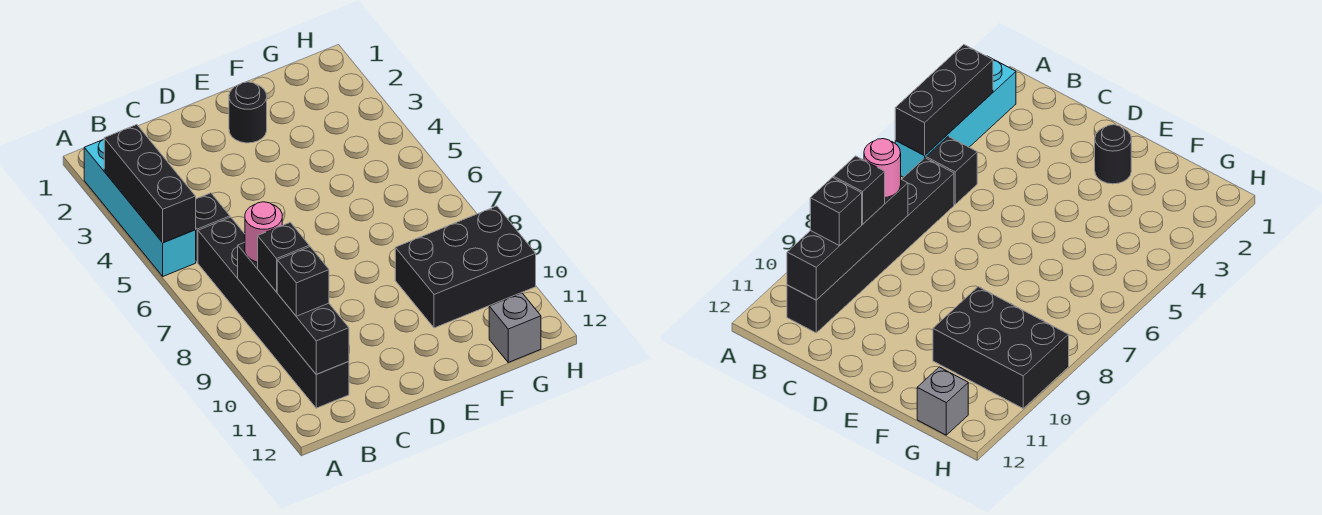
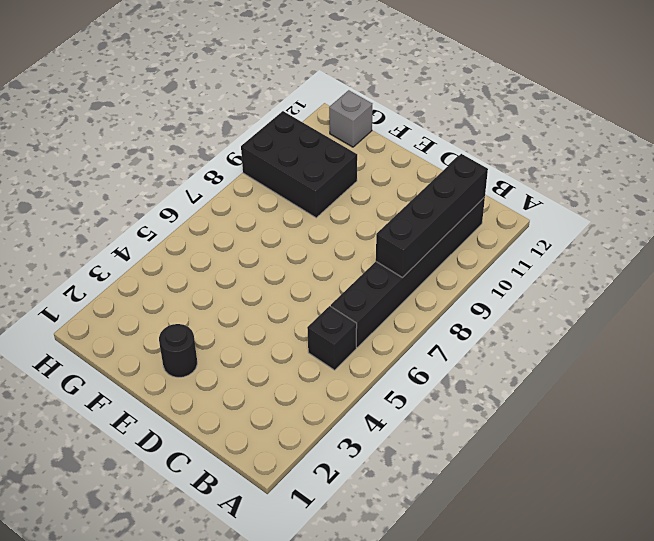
none -> cyan 1x4 brick [84,139,196,276]
none -> black 1x3 brick [104,125,196,243]

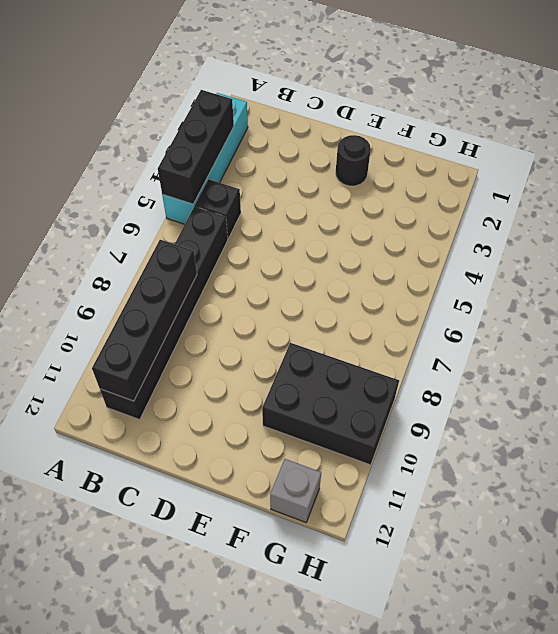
none -> pink 1x1 round brick [245,202,282,262]
none -> black 1x1 brick [258,222,309,292]

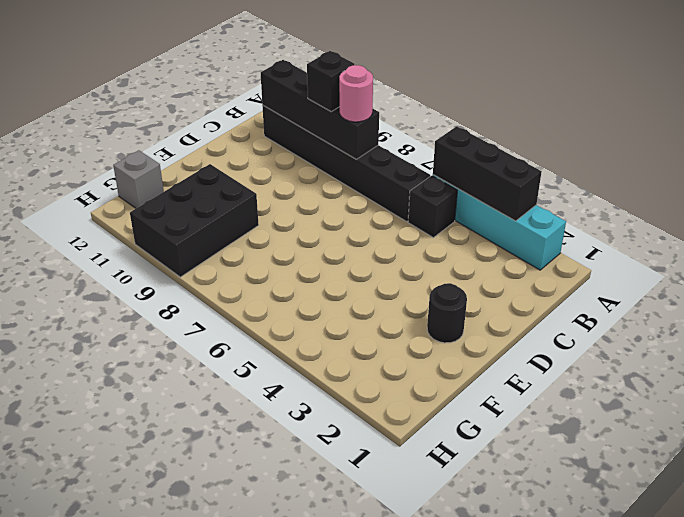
none -> black 1x1 brick [277,247,329,316]

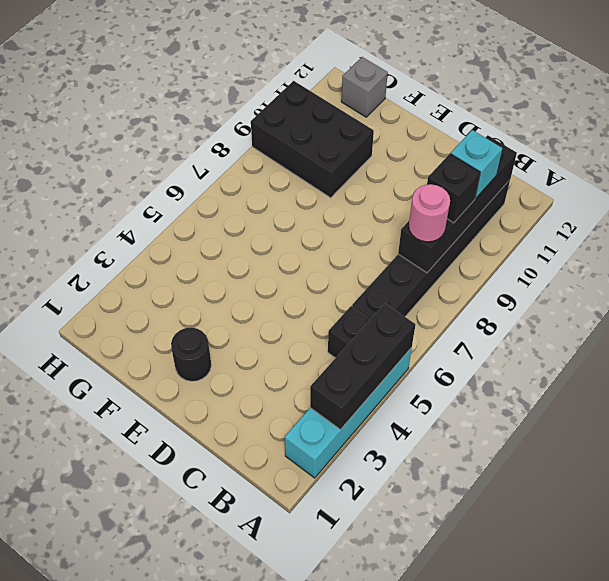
cyan 1x1 brick [451,130,502,198] -> black 1x1 brick [277,247,329,316]

